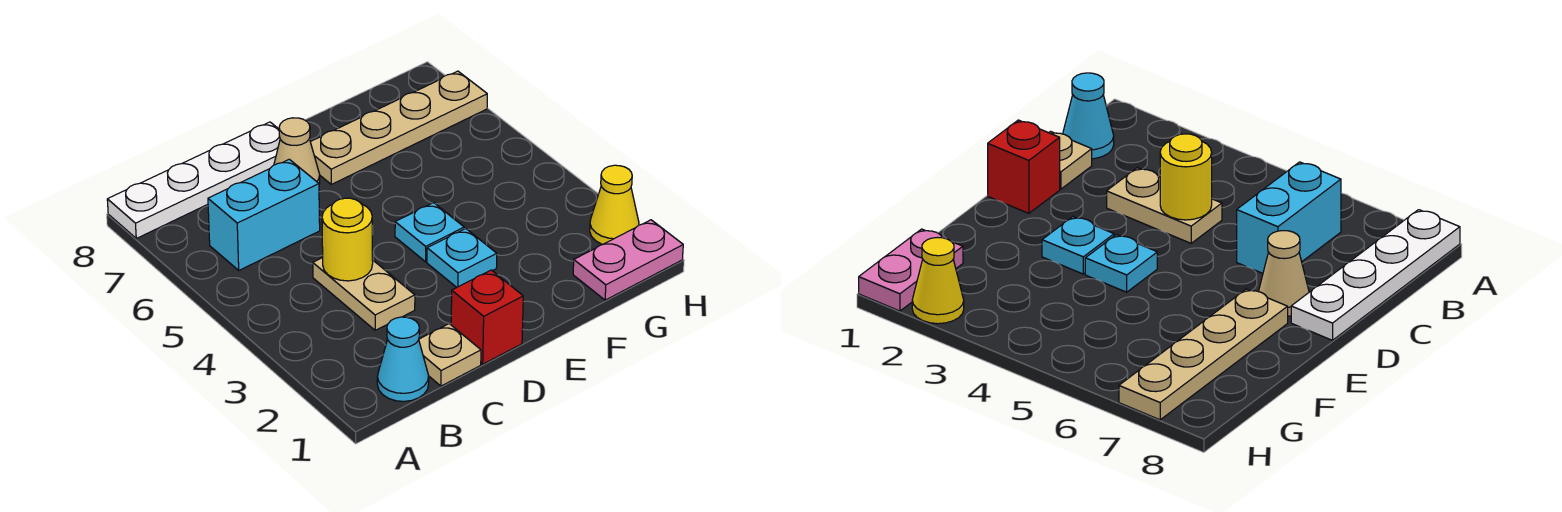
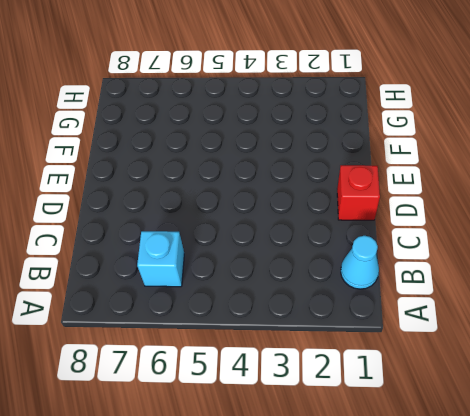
cyan 1x1 brick [137,231,184,287] -> cyan 1x2 brick [208,159,320,270]
none -> white 1x4 plate [107,122,280,238]
none -> tan 1x1 plate [419,324,481,386]
none -> tan 1x2 plate [313,258,415,330]

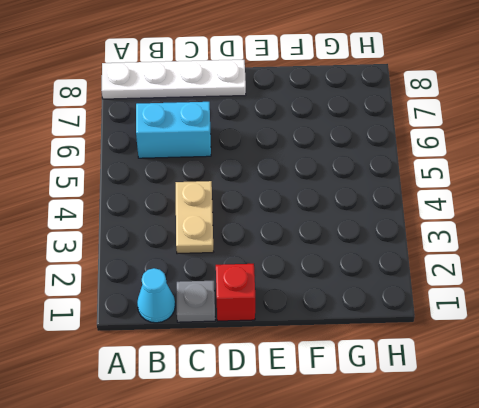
grey 1x1 plate [177,281,215,322] -> tan 1x1 plate [419,324,481,386]
none -> tan 1x1 cone [274,118,320,184]
none -> cyan 1x1 plate [427,229,497,287]
none -> cyan 1x1 plate [395,203,464,262]

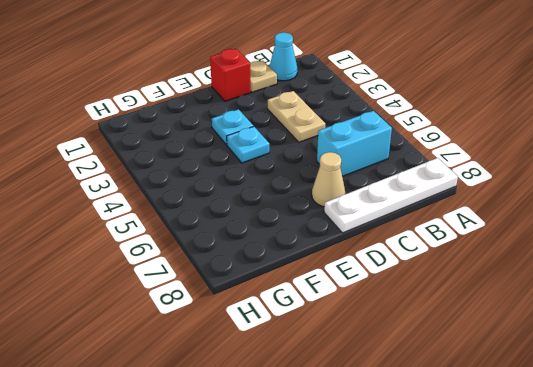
none -> tan 1x4 plate [311,71,487,184]
none -> pink 1x2 plate [573,220,683,300]
none -> yellow 1x1 cone [590,165,639,245]

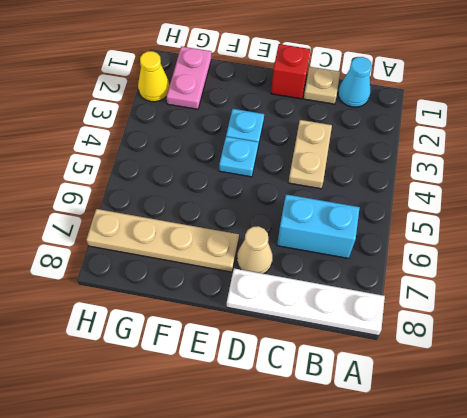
pink 1x2 plate [166,46,211,109] -> pink 1x2 plate turned to [573,220,683,300]
none -> yellow 1x1 round brick [322,198,373,281]

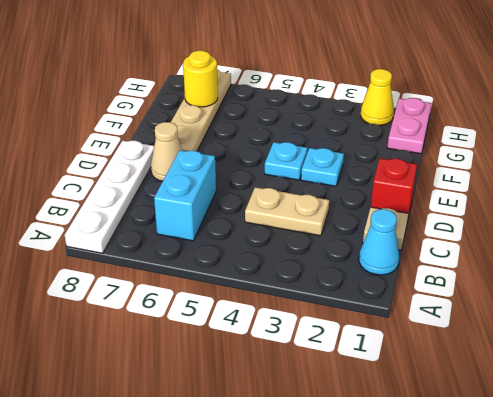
yellow 1x1 round brick [183,51,218,107] -> yellow 1x1 round brick moved to [322,198,373,281]

